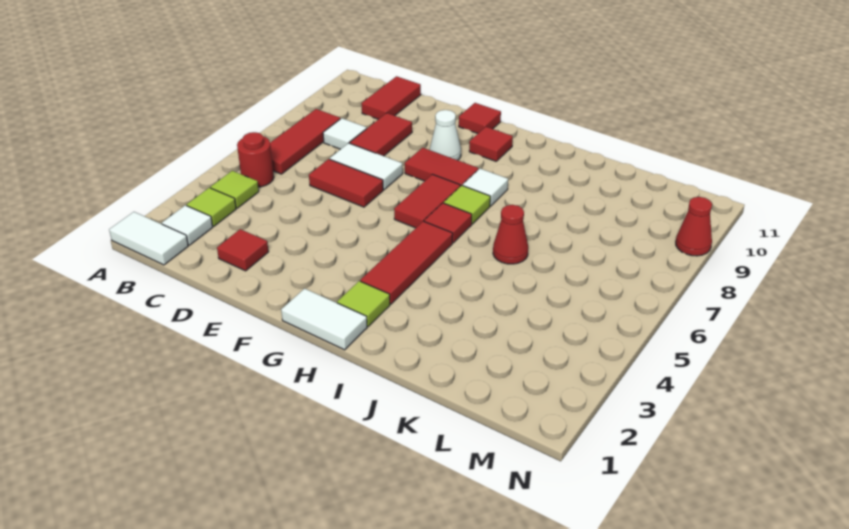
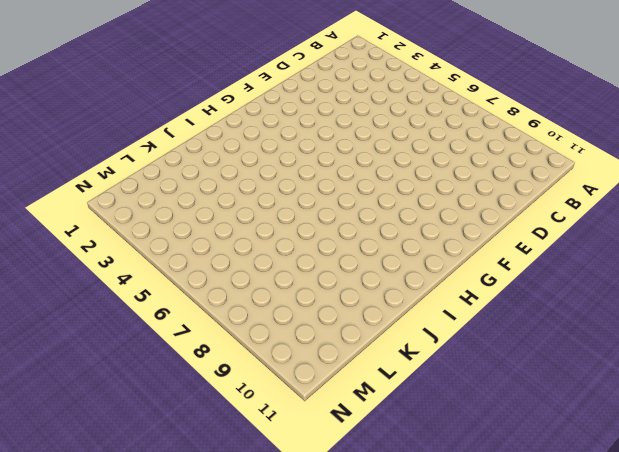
none -> white 1x2 tile [109,212,188,265]
none -> white 1x1 tile [162,205,213,245]
none -> lime 1x1 tile [187,188,236,226]

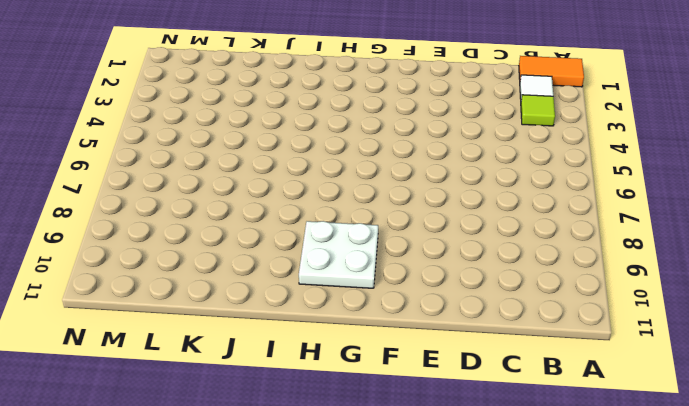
orange 1x2 tile [519,56,584,87] -> white 1x2 tile [109,212,188,265]
white 2x2 plate [299,221,378,288] -> red 1x1 tile [469,127,513,161]
none -> lime 1x1 tile [210,171,259,208]
none -> red 1x1 round brick [237,132,274,187]
none -> red 1x3 tile [270,109,340,174]

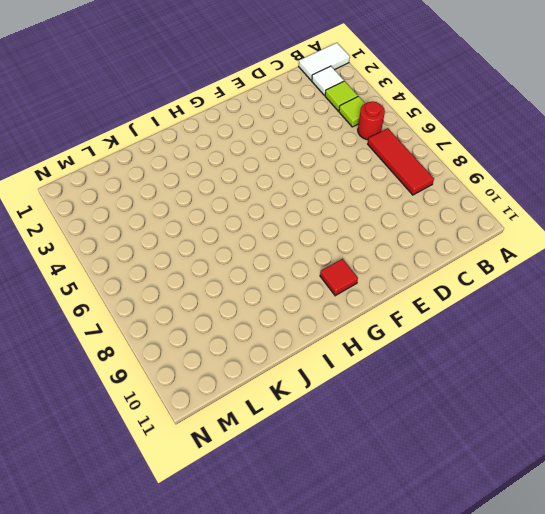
none -> white 1x1 tile [323,118,367,149]
none -> red 1x2 tile [361,76,421,119]
none -> red 1x1 tile [217,229,269,271]

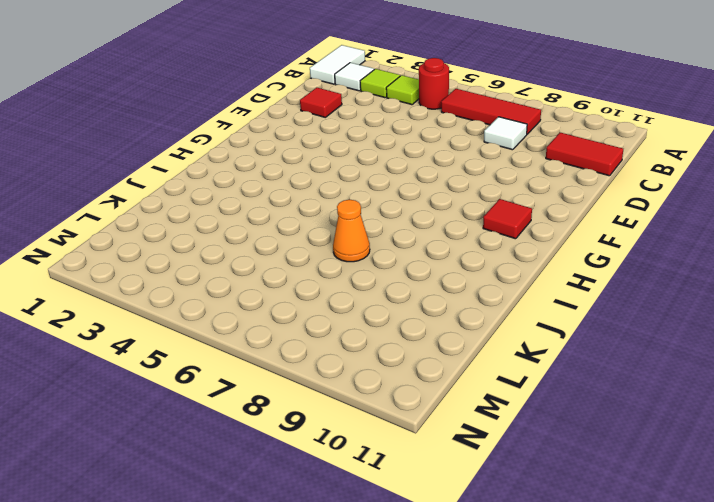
orange 1x1 cone [333,200,370,262] -> none
none -> red 1x2 tile [309,159,383,207]
none -> white 1x2 tile [330,143,403,190]
none -> red 1x2 tile [350,113,412,156]

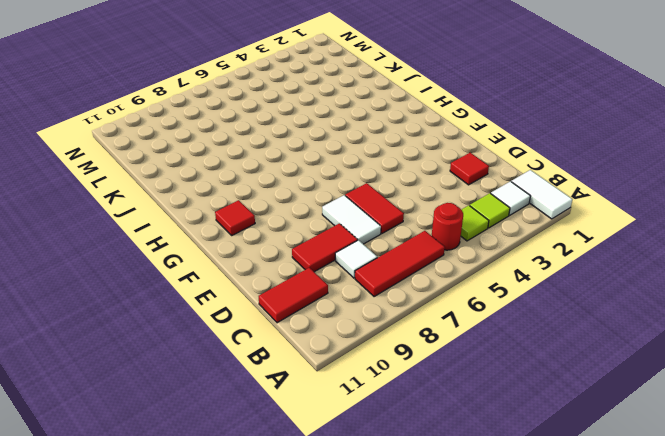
none -> red 1x2 tile [405,148,478,186]
none -> white 1x1 cone [430,110,461,160]
none -> red 1x1 tile [459,103,501,133]

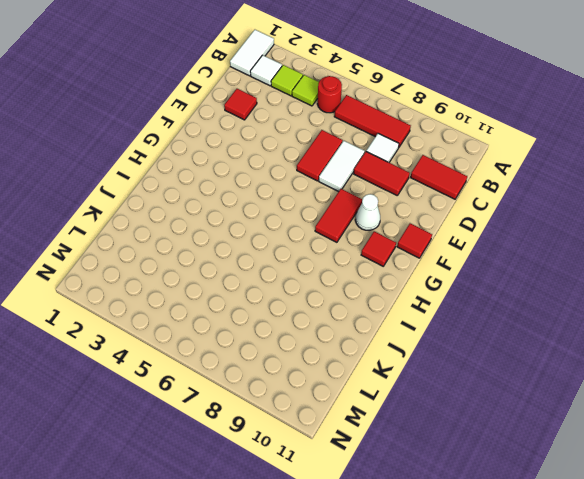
none -> white 1x2 tile [281,288,367,350]
none -> red 1x2 tile [394,174,460,228]
none -> lime 1x1 tile [337,281,390,326]

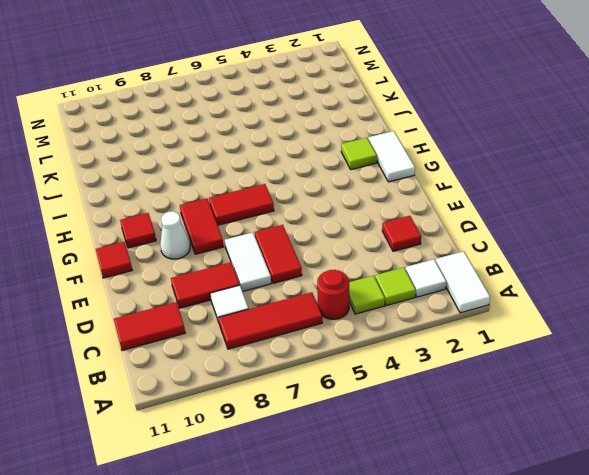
none -> red 1x3 tile [360,221,453,304]
none -> red 1x1 tile [424,203,472,243]
none -> lime 1x1 tile [444,185,490,224]

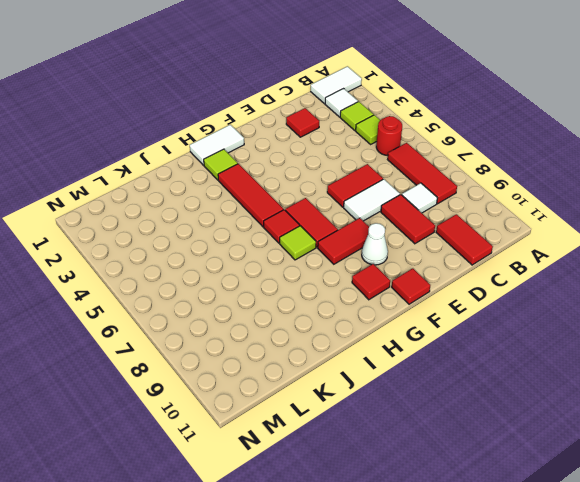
none -> white 1x1 tile [463,169,508,206]
none -> red 1x1 cone [493,205,528,264]
none -> red 1x1 cone [676,197,712,256]

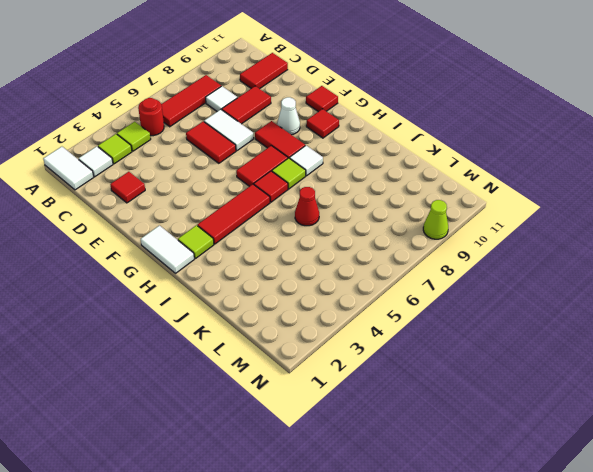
lime 1x1 cone [423,200,448,239] -> red 1x1 cone [676,197,712,256]

